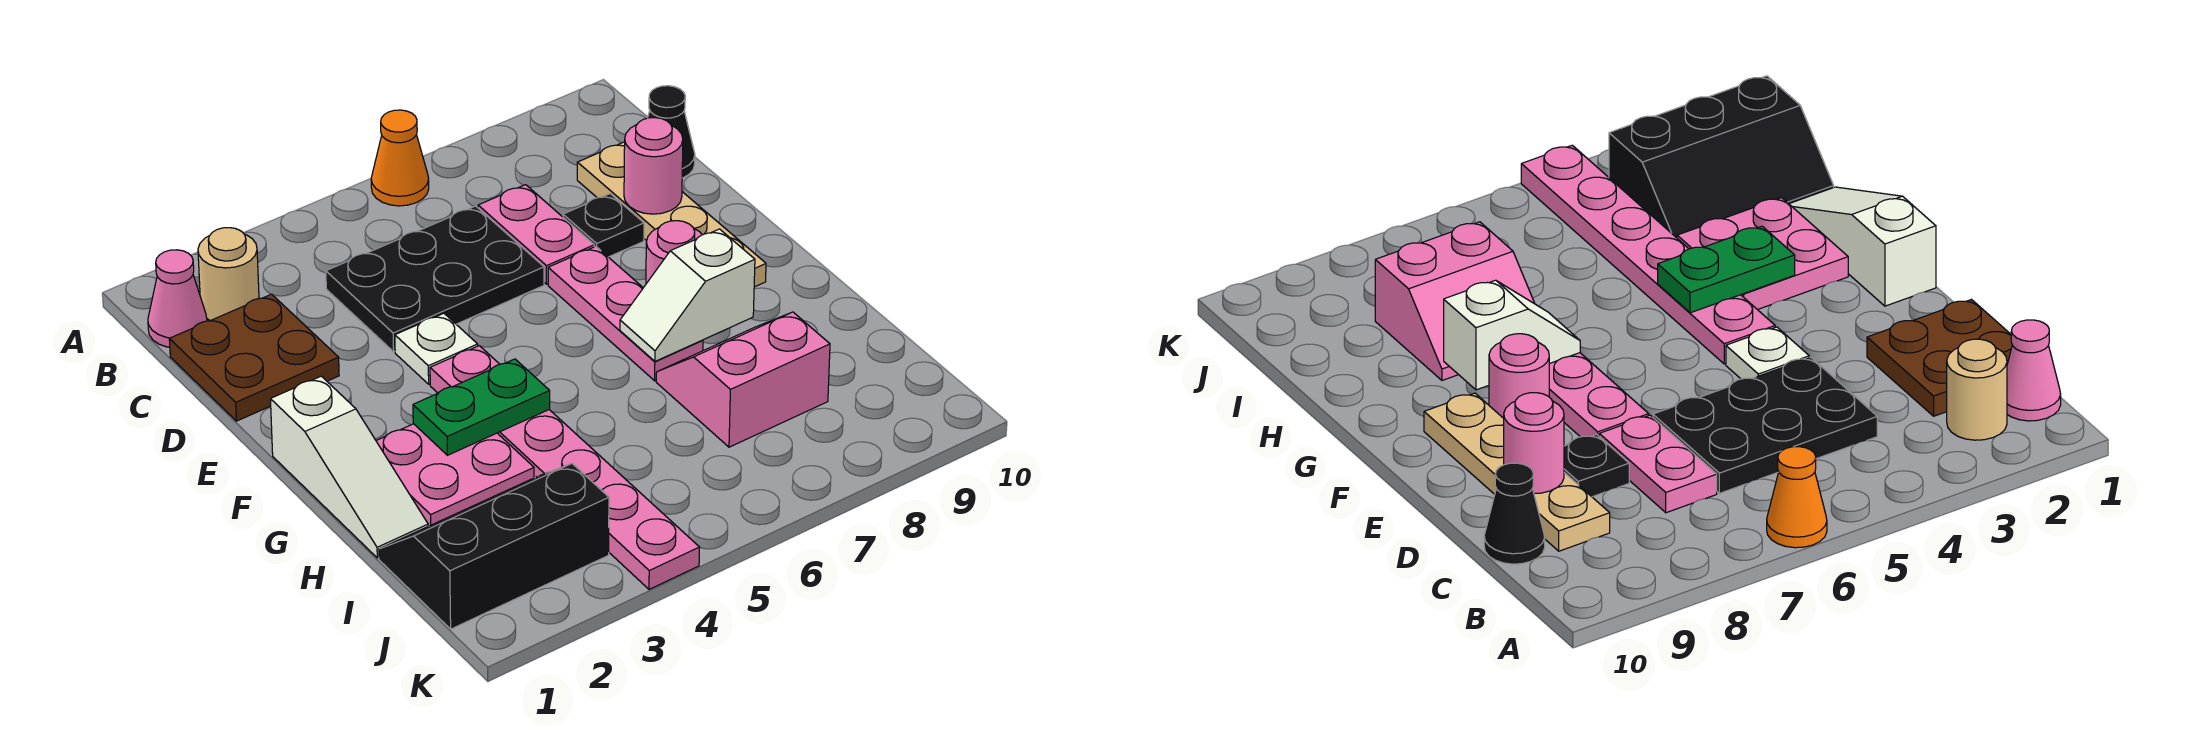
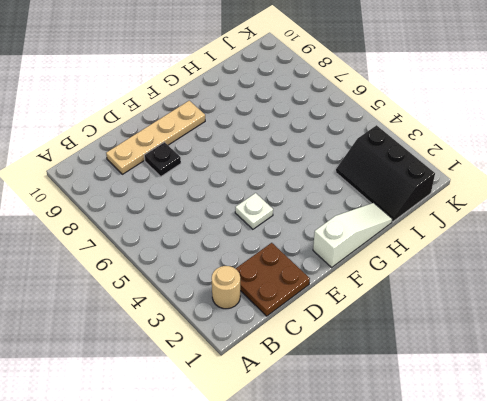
none -> orange 1x1 cone [371,110,429,206]
none -> pink 1x1 cone [148,250,207,347]
none -> black 2x3 plate [326,206,544,352]

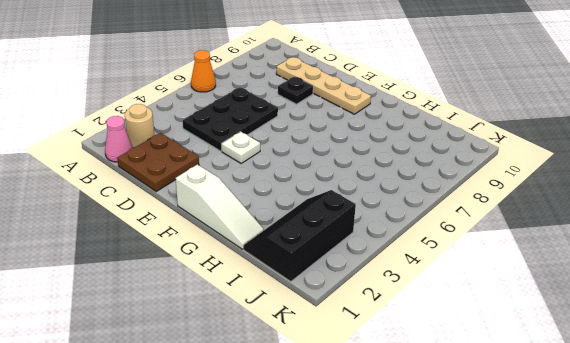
none -> pink 1x2 plate [478,185,594,284]
none -> black 1x1 cone [648,86,695,178]
none -> pink 1x3 plate [548,246,703,381]

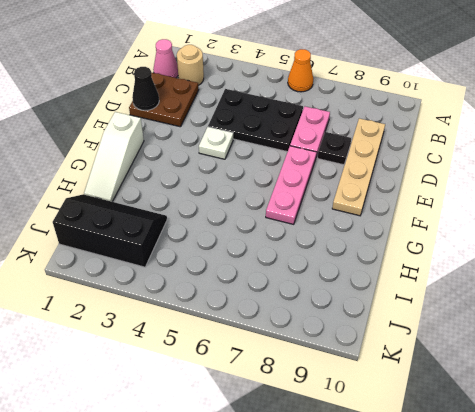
black 1x1 cone [132,67,159,111] -> black 1x1 cone moved to [648,86,695,178]
none -> pink 1x6 plate [430,346,700,589]
none -> pink 1x1 round brick [646,221,702,284]
none -> pink 2x2 plate [376,424,534,526]

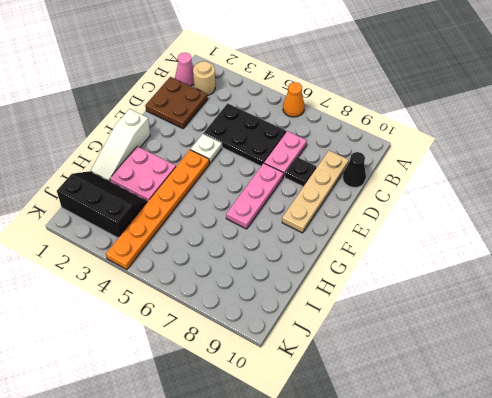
orange 1x6 plate [106,150,209,270] -> pink 1x6 plate [430,346,700,589]
none -> pink 1x1 round brick [646,221,702,284]
none -> pink 2x2 slope [656,312,830,447]
none -> pink 1x1 round brick [624,118,683,214]

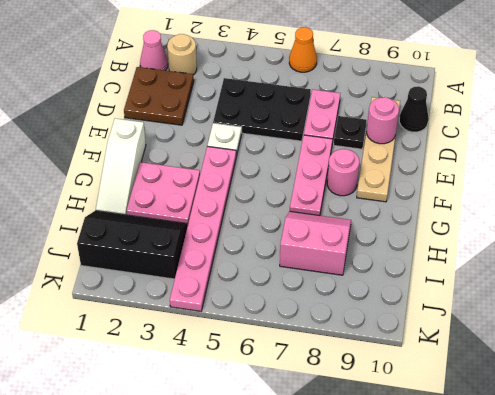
none -> green 1x2 plate [413,359,550,455]
none -> white 1x2 slope [620,229,755,361]

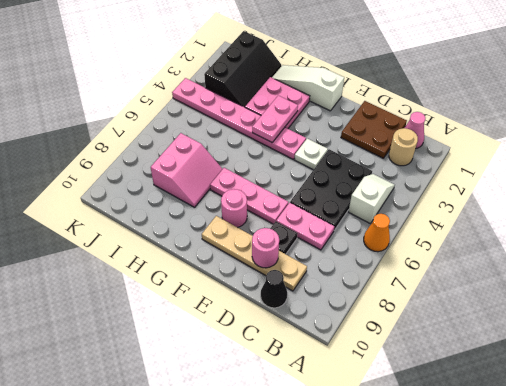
white 1x2 slope [348,174,395,224] -> white 1x2 slope moved to [620,229,755,361]
pink 1x2 plate [252,96,298,142] -> green 1x2 plate [413,359,550,455]

